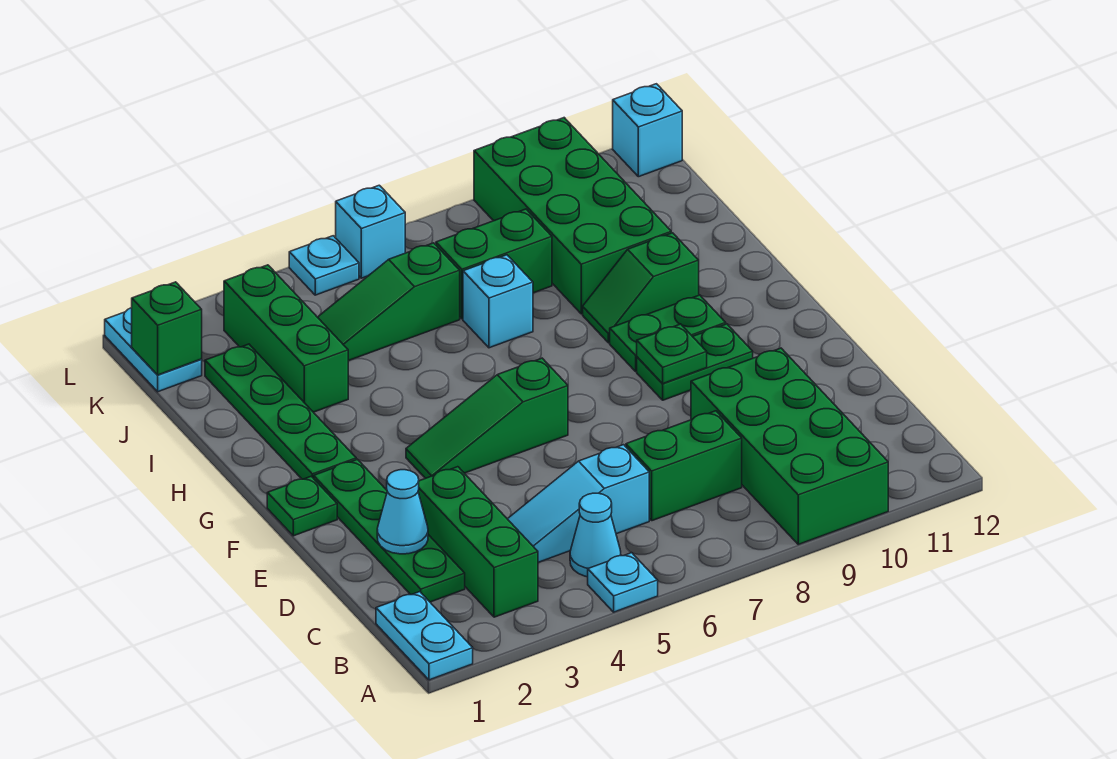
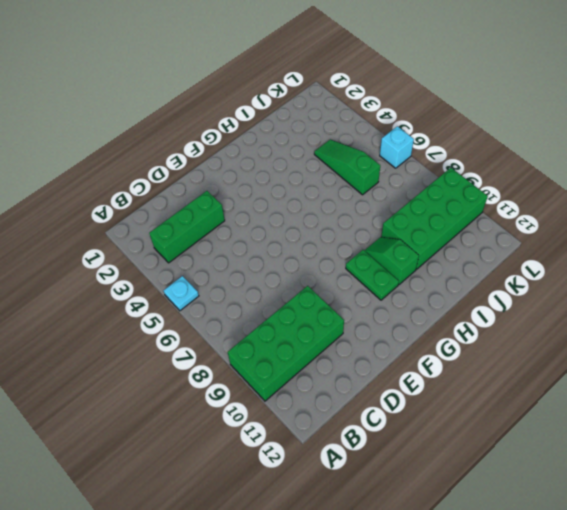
none -> cyan 1x2 plate [376,592,473,680]
none -> cyan 1x1 cone [570,493,621,577]
none -> green 1x4 plate [314,459,465,602]

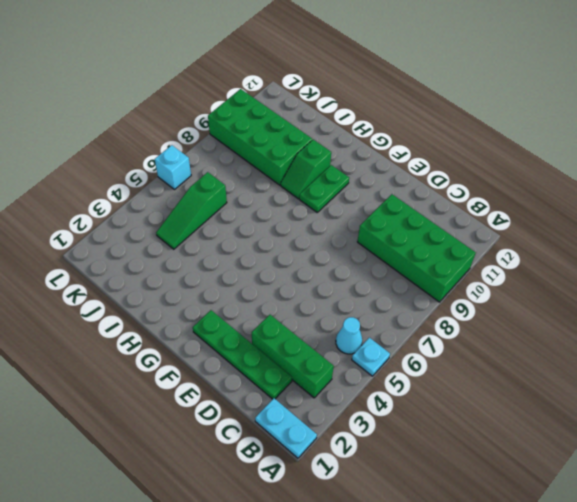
none -> cyan 1x3 slope [508,445,649,562]
none -> green 1x2 brick [626,411,742,521]
none -> green 1x1 plate [267,476,337,536]

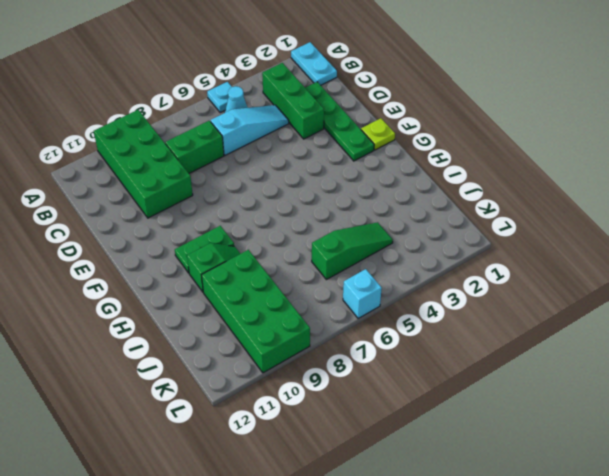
lime 1x1 plate [361,118,395,150] -> green 1x1 plate [267,476,337,536]
none -> green 1x3 slope [406,358,568,478]
none -> green 1x2 plate [637,324,753,400]
none -> green 1x4 plate [205,344,356,479]

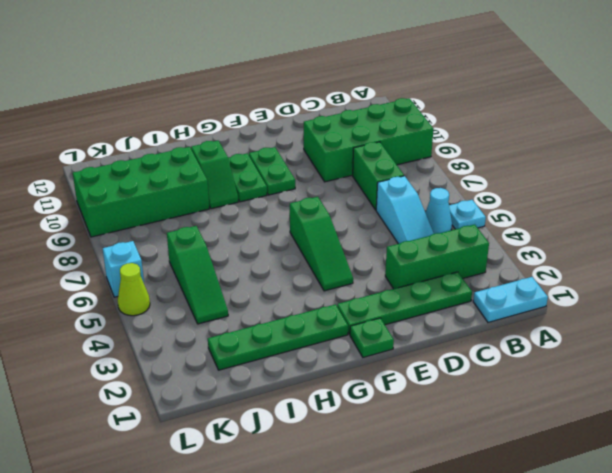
lime 1x1 cone [118,263,150,316] -> cyan 1x1 plate [289,236,359,295]
none -> green 1x3 brick [224,265,348,412]
none -> cyan 1x1 brick [463,255,533,348]
none -> green 1x2 brick [436,209,552,319]

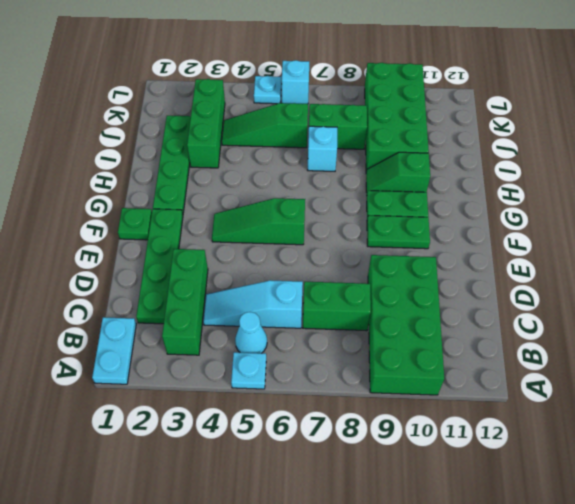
none -> cyan 1x2 plate [105,308,202,392]
none -> cyan 1x1 brick [613,84,682,177]
none -> cyan 1x1 cone [377,470,428,554]

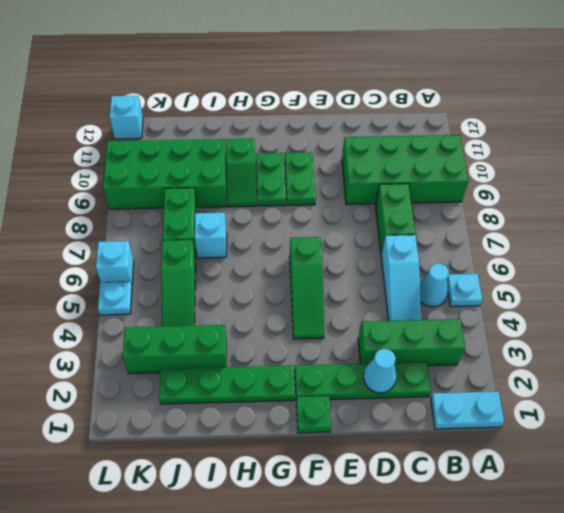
none -> cyan 1x2 plate [105,308,202,392]
none -> green 1x1 plate [637,324,707,384]
none -> green 1x1 brick [132,282,202,375]

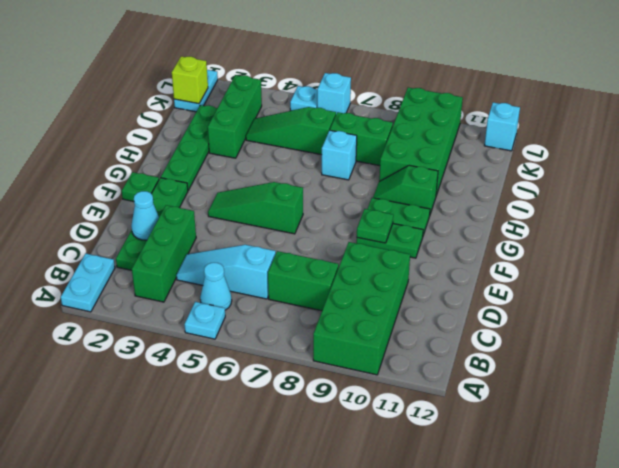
lime 1x1 brick [172,56,208,104] -> green 1x1 brick [132,282,202,375]

